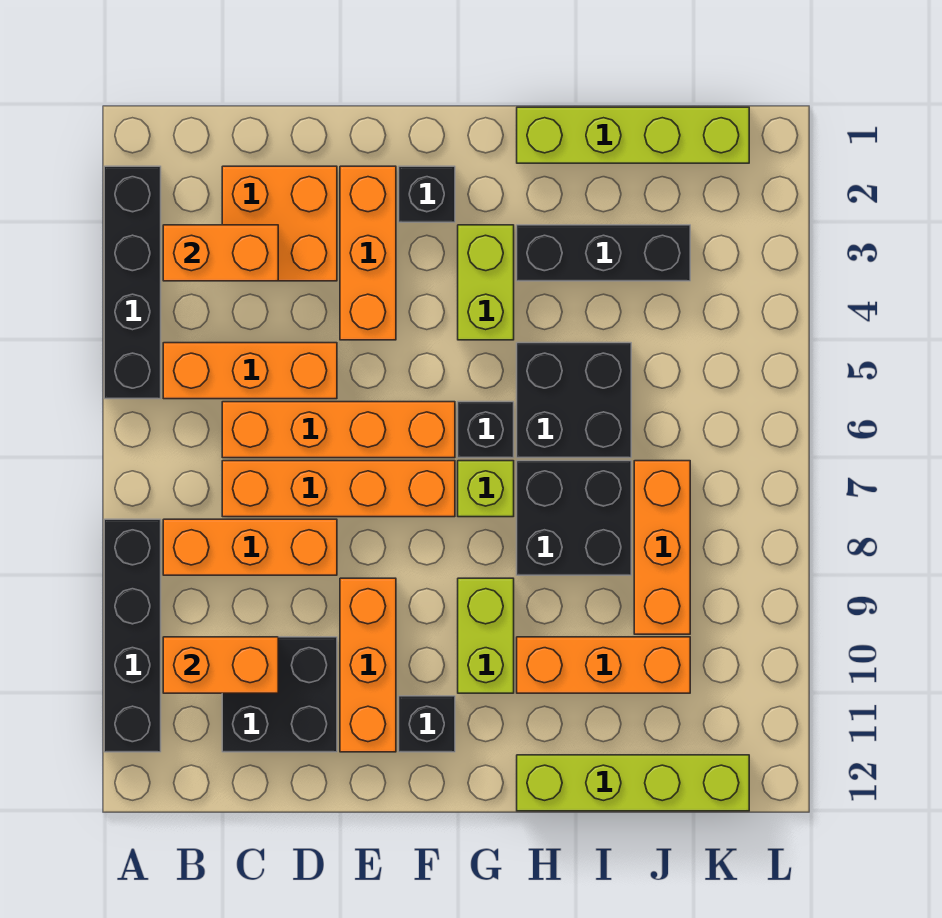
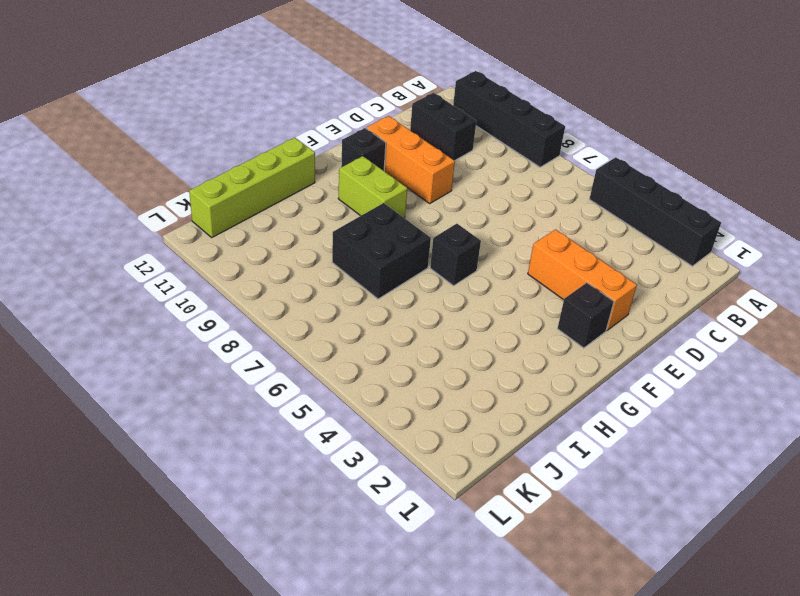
black 1x2 brick [410,93,476,161] -> black 2x2 brick [222,637,337,752]
none -> orange 1x3 brick [163,343,337,399]
none -> orange 1x3 brick [163,519,337,575]
none -> orange 2x2 brick [222,166,337,281]

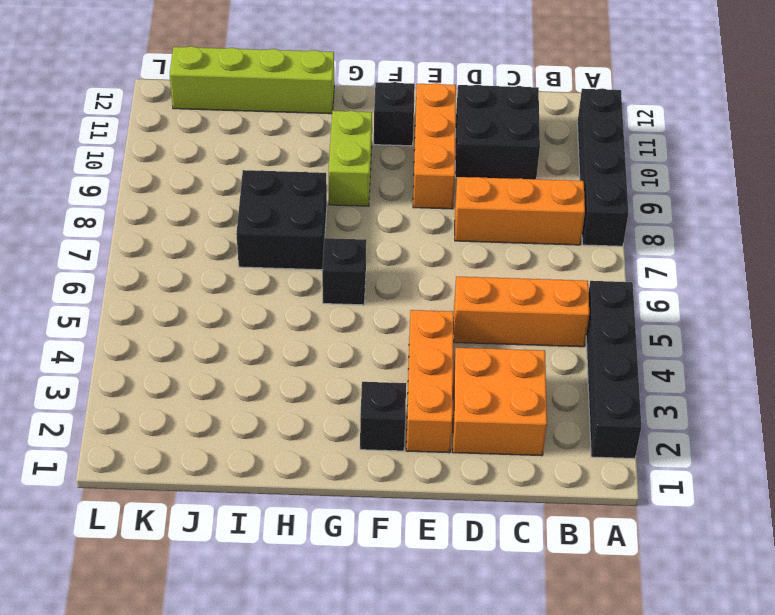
none -> orange 1x4 brick [222,402,455,458]
none -> orange 1x4 brick [222,461,455,517]
none -> lime 1x2 brick [458,225,514,340]

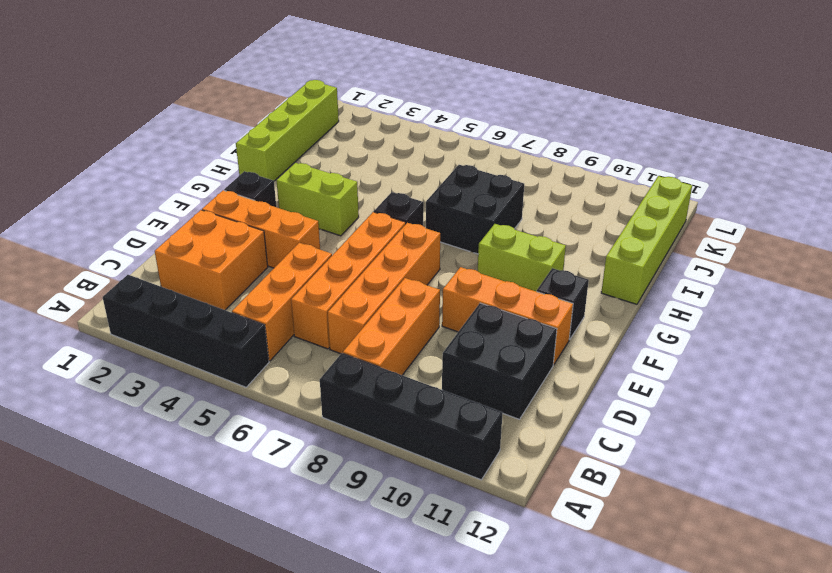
none -> lime 1x1 brick [458,461,514,517]
none -> black 1x3 brick [517,225,690,281]
none -> black 2x2 brick [517,343,631,458]

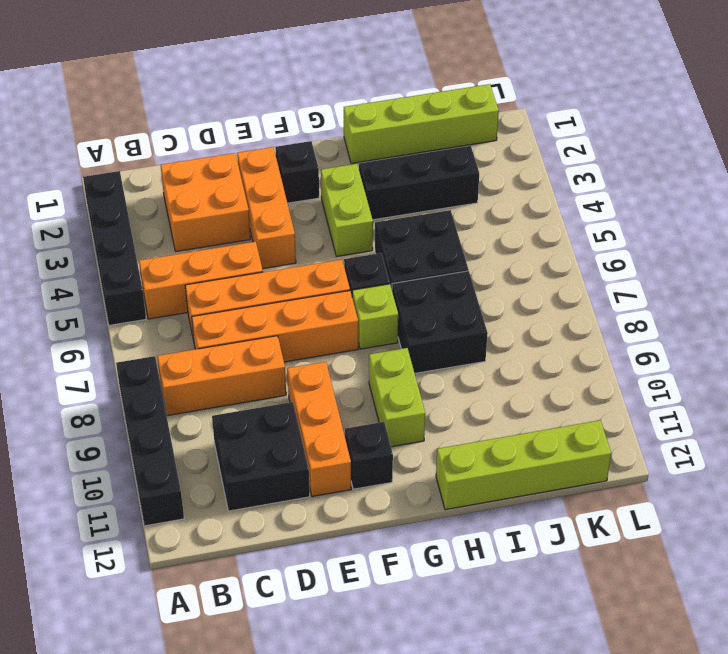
none -> orange 1x3 brick [517,637,690,693]
none -> orange 1x3 brick [634,461,690,634]
none -> orange 1x2 brick [163,225,278,281]

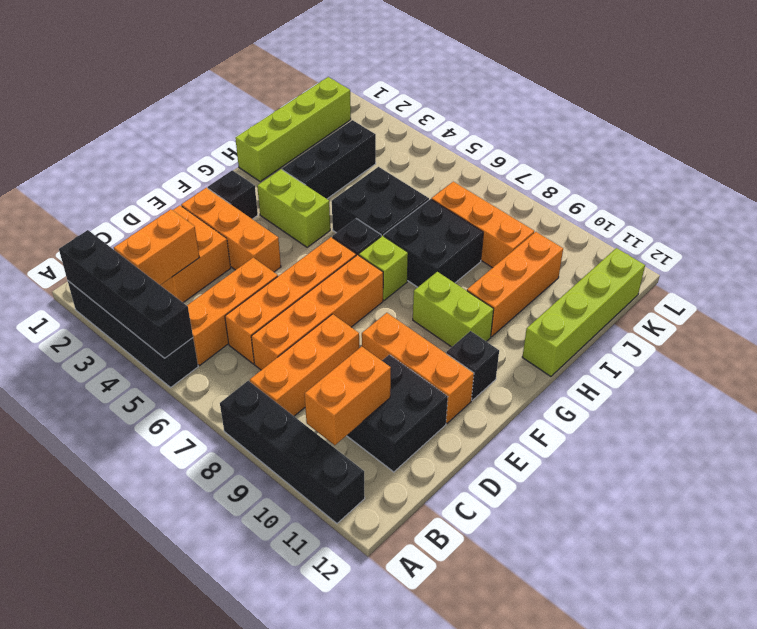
black 1x4 brick [59,230,193,358] -> none

